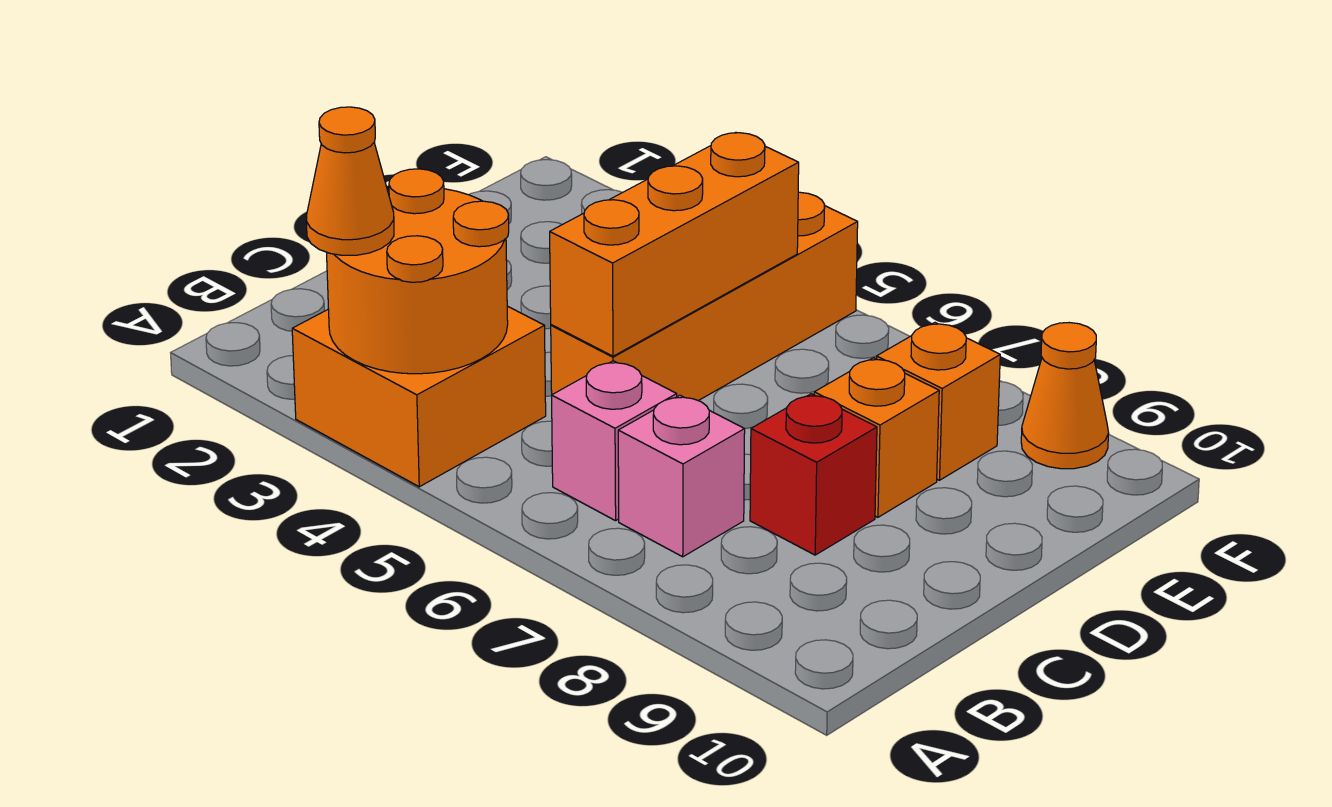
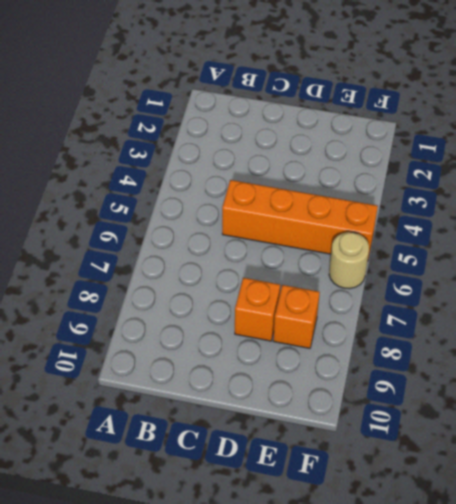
tan 1x1 round brick [329,232,369,289] -> none
none -> orange 2x2 brick [292,306,546,487]
none -> pink 1x1 brick [552,361,677,521]

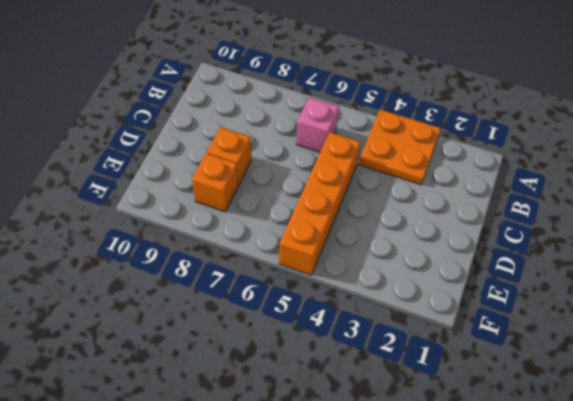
orange 2x2 plate [359,110,441,185] -> orange 2x2 brick [292,306,546,487]
none -> pink 1x1 brick [618,395,745,557]
none -> red 1x1 brick [750,394,877,555]

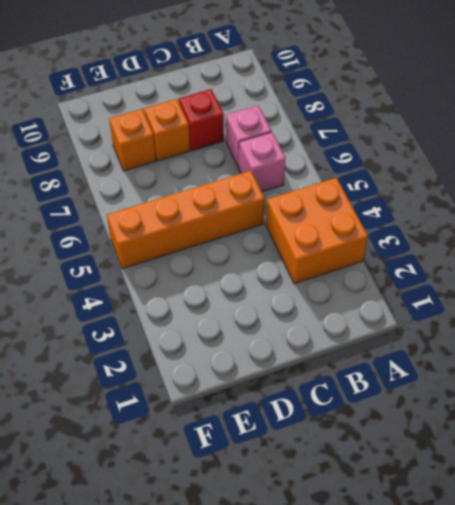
none -> orange 1x1 cone [1021,323,1109,469]
none -> orange 2x2 round brick [327,169,509,374]

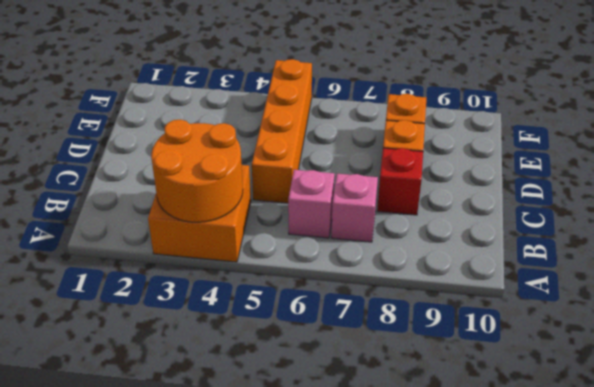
none -> orange 1x1 cone [1021,323,1109,469]
none -> orange 1x3 brick [550,132,799,356]

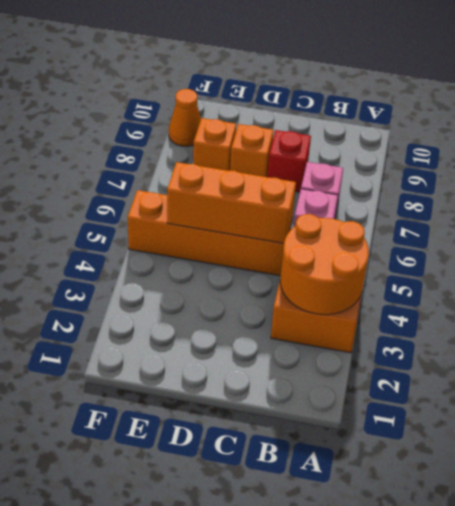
none -> orange 1x1 cone [306,107,394,255]

